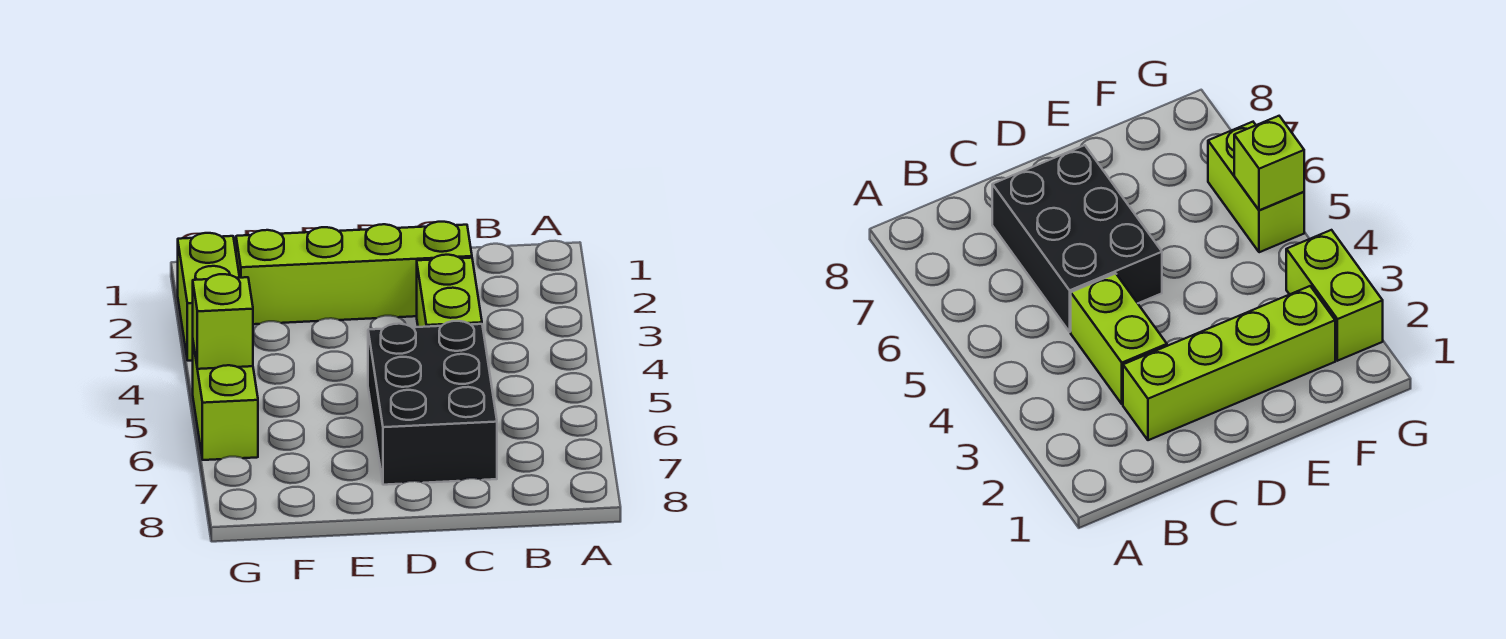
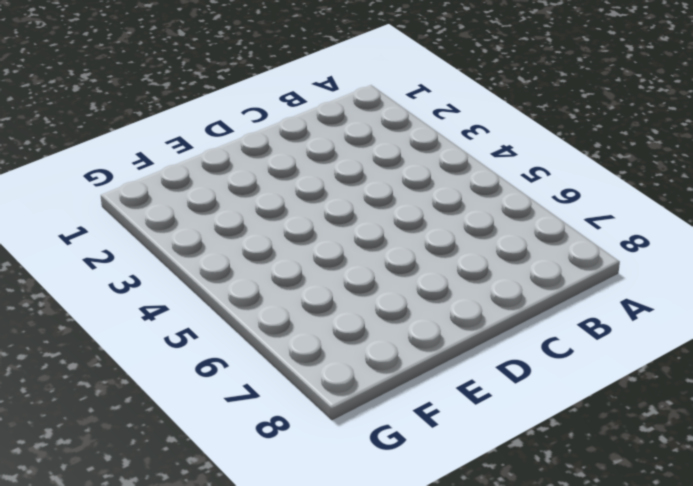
none -> lime 1x4 brick [236,222,472,324]
none -> lime 1x2 brick [417,255,482,327]

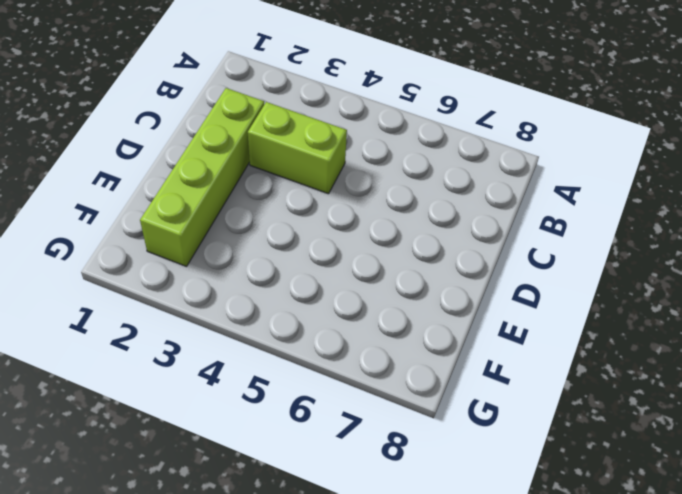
none -> black 2x3 brick [368,321,497,485]
none -> lime 1x2 brick [178,233,240,361]

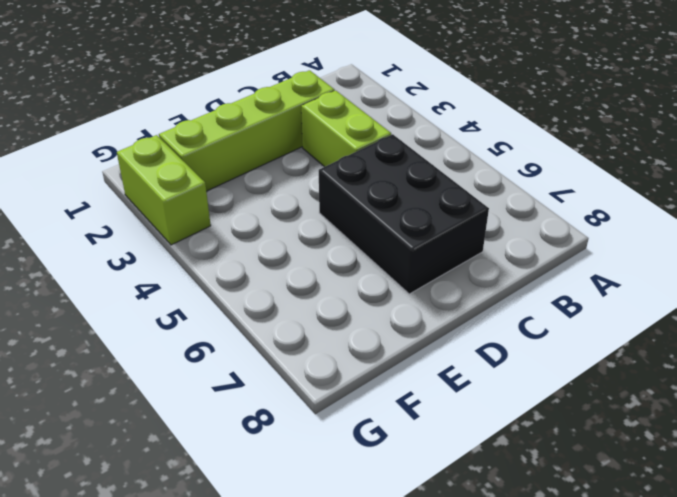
none -> lime 1x2 brick [193,343,258,460]
none -> lime 1x1 brick [193,274,253,369]

